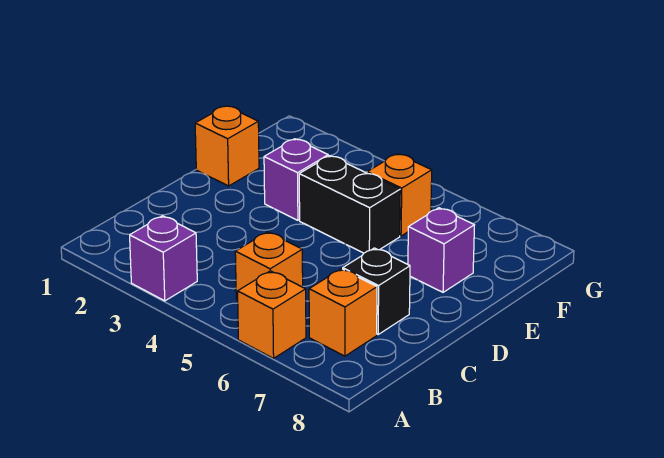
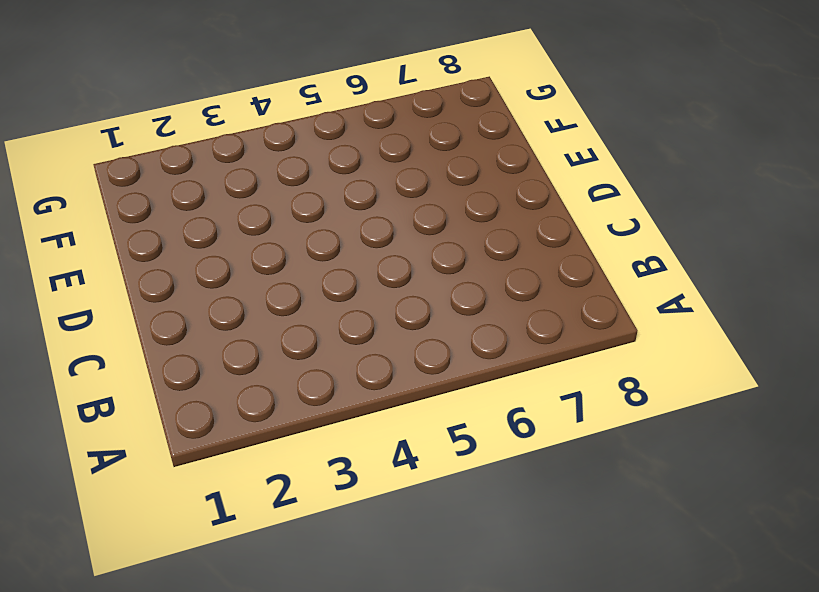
none -> purple 1x1 brick [130,216,197,301]
none -> orange 1x1 brick [238,271,306,358]

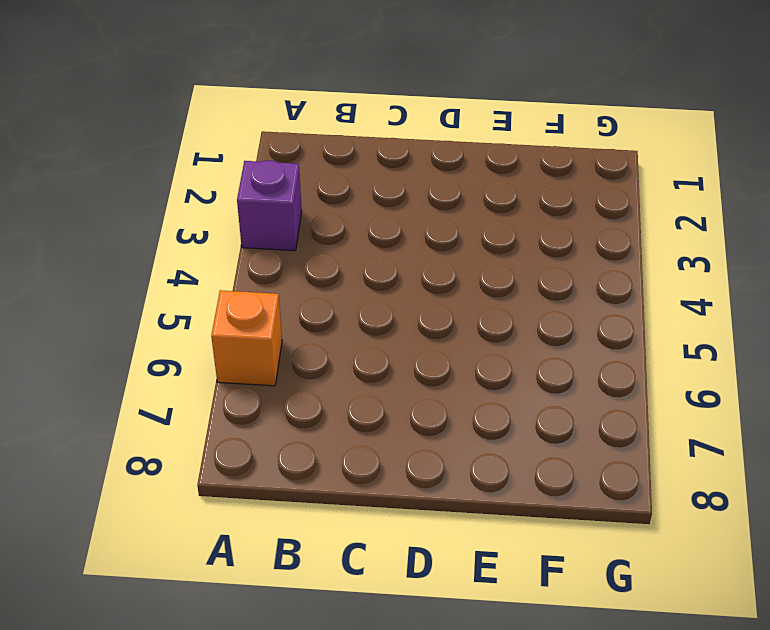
none -> orange 1x1 brick [235,232,303,300]
none -> orange 1x1 brick [309,269,377,356]

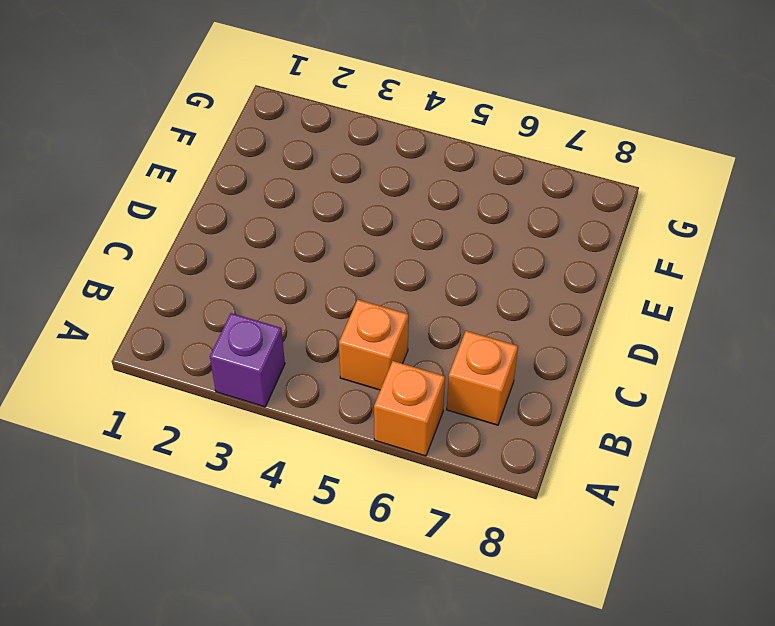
none -> black 1x1 brick [343,248,410,334]
none -> orange 1x1 brick [195,106,259,186]

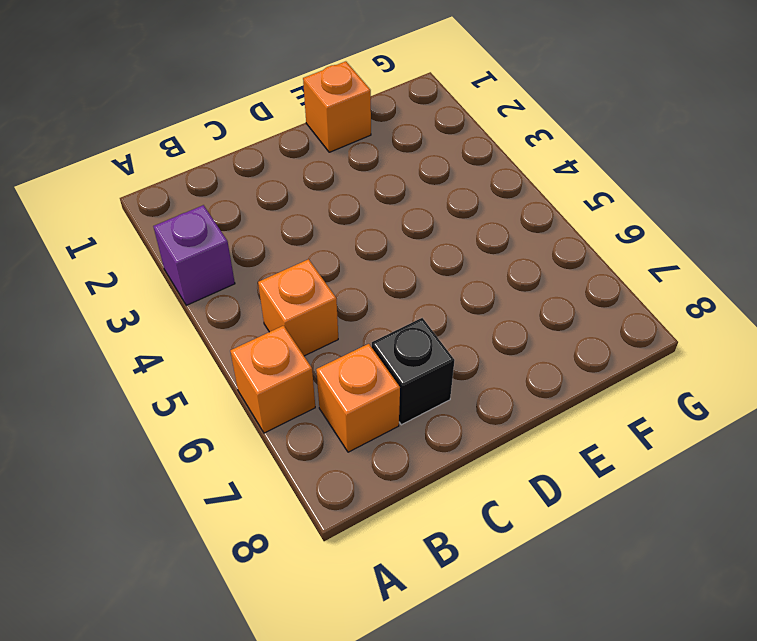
none -> purple 1x1 brick [264,139,328,220]
none -> black 1x2 brick [299,156,400,253]

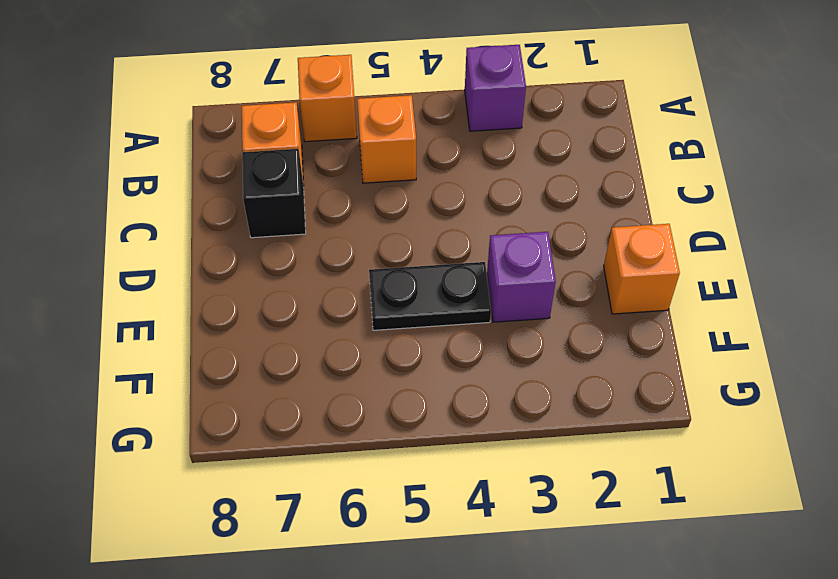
black 1x2 plate [369,262,491,330] -> black 1x2 brick [299,156,400,253]
none -> purple 1x1 brick [408,208,474,292]
none -> orange 1x1 brick [367,154,432,236]

